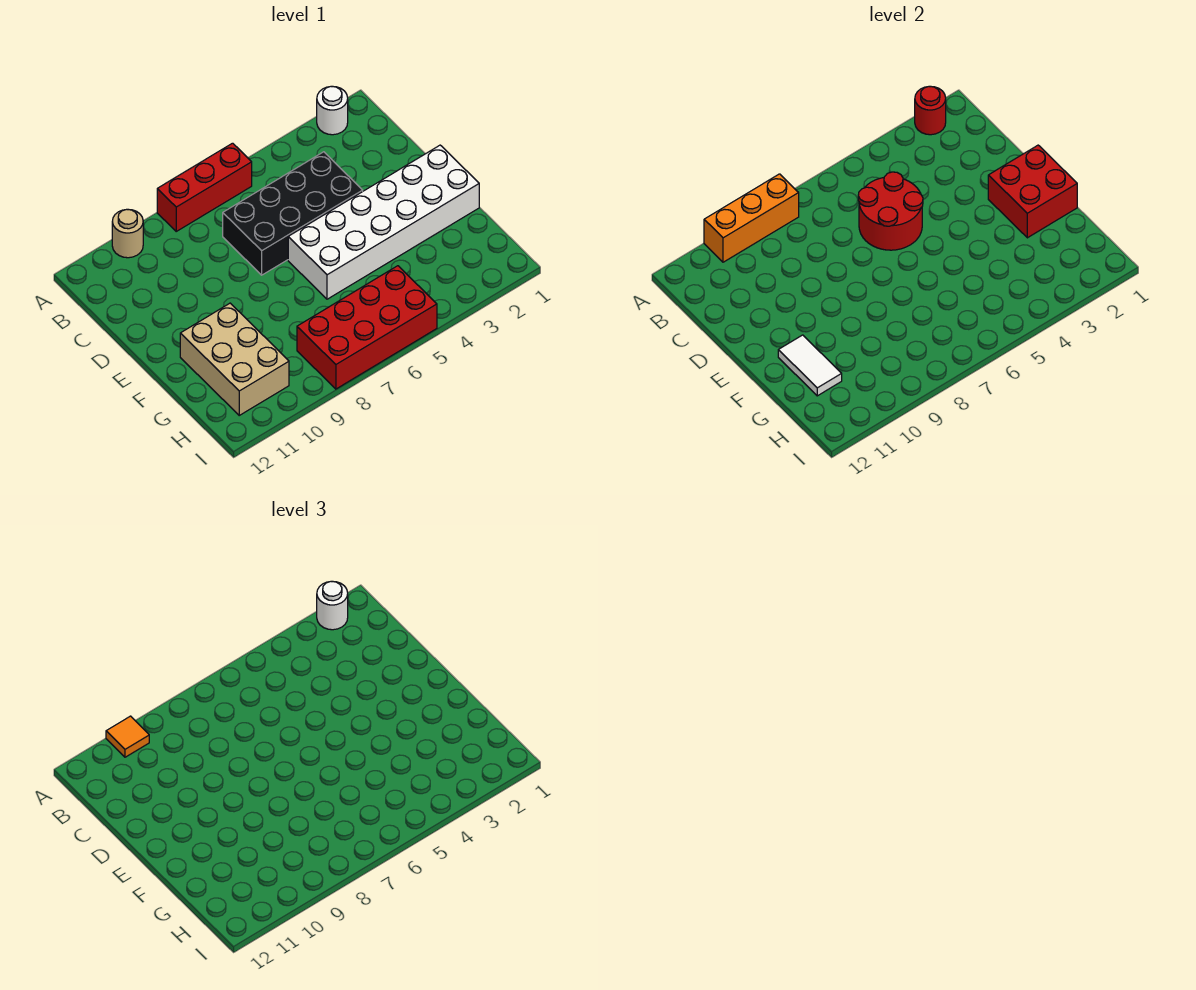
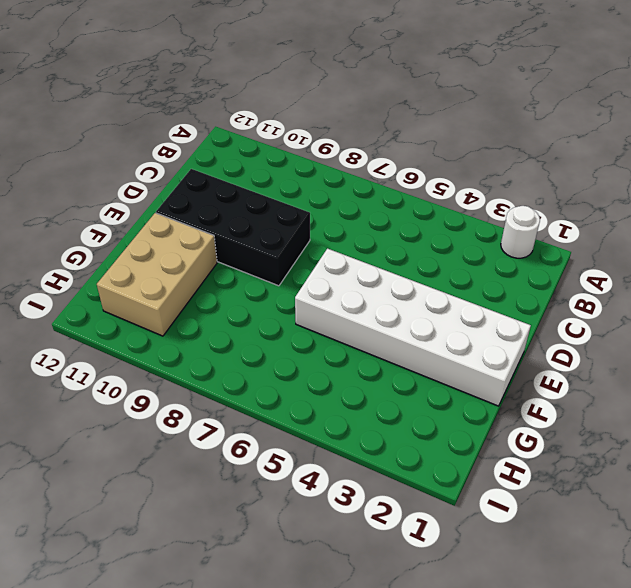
black 2x4 brick [156,169,310,286] -> black 2x4 brick moved to [223,152,363,275]
none -> red 1x3 brick [157,143,252,231]
none -> tan 1x1 round brick [112,209,143,258]
none -> red 2x4 brick [297,266,437,389]

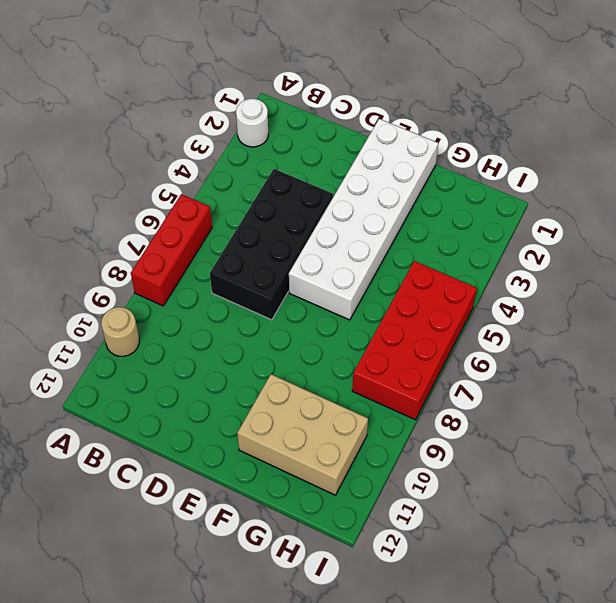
none -> red 1x1 round brick [915,86,946,135]
none -> orange 1x3 brick [704,174,799,262]
none -> red 2x2 round brick [858,172,923,250]

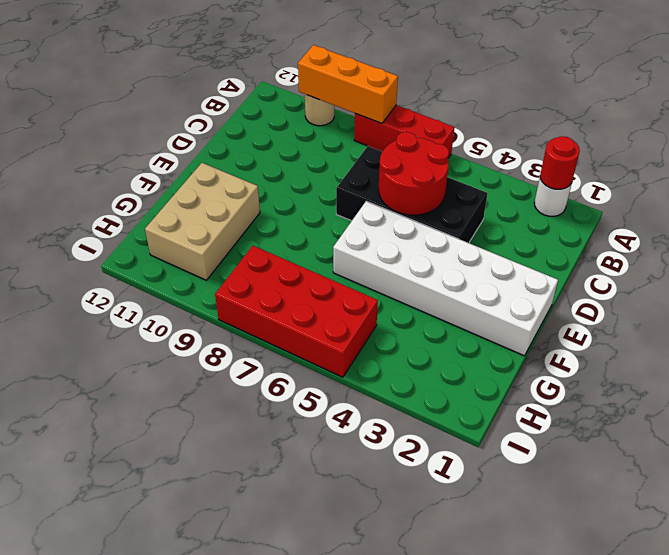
none -> red 2x2 brick [988,145,1077,238]
none -> white 1x2 tile [778,335,842,396]
none -> white 1x1 round brick [317,581,348,630]

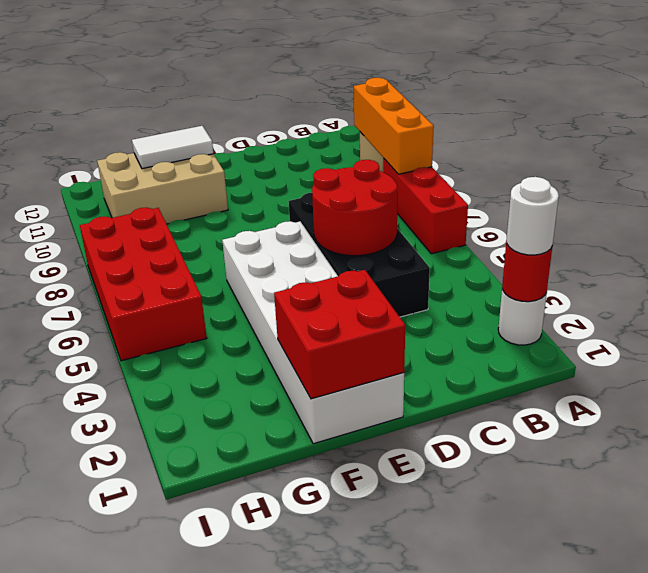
none -> orange 1x1 tile [106,716,149,757]

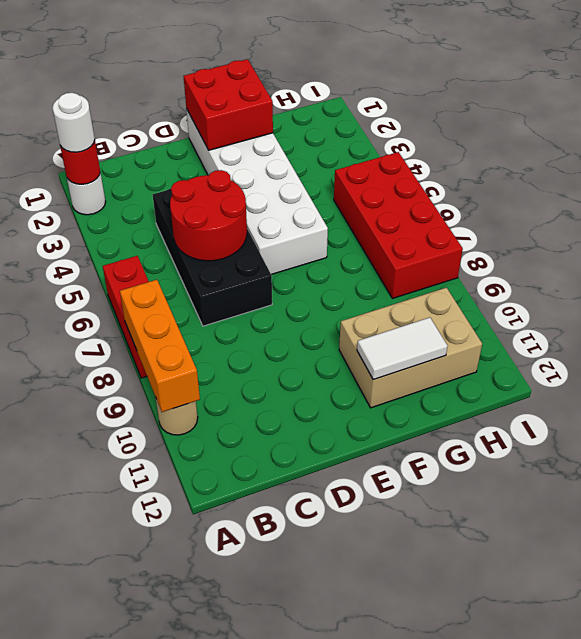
none -> orange 1x1 tile [106,716,149,757]

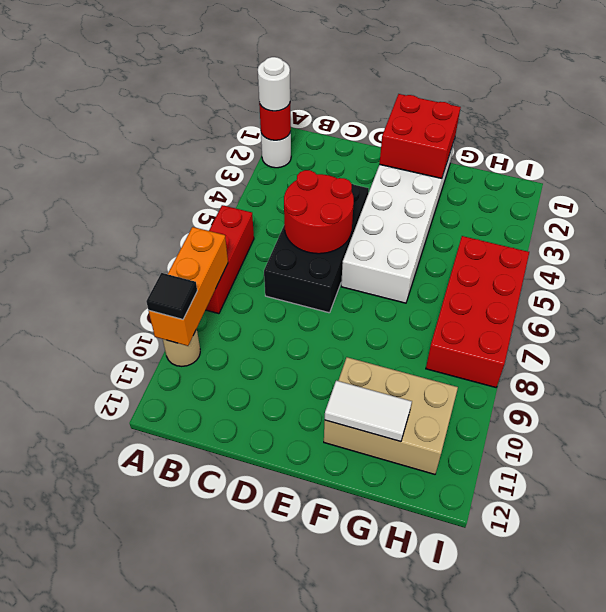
black 1x1 tile [146,273,197,320] -> orange 1x1 tile [106,716,149,757]

